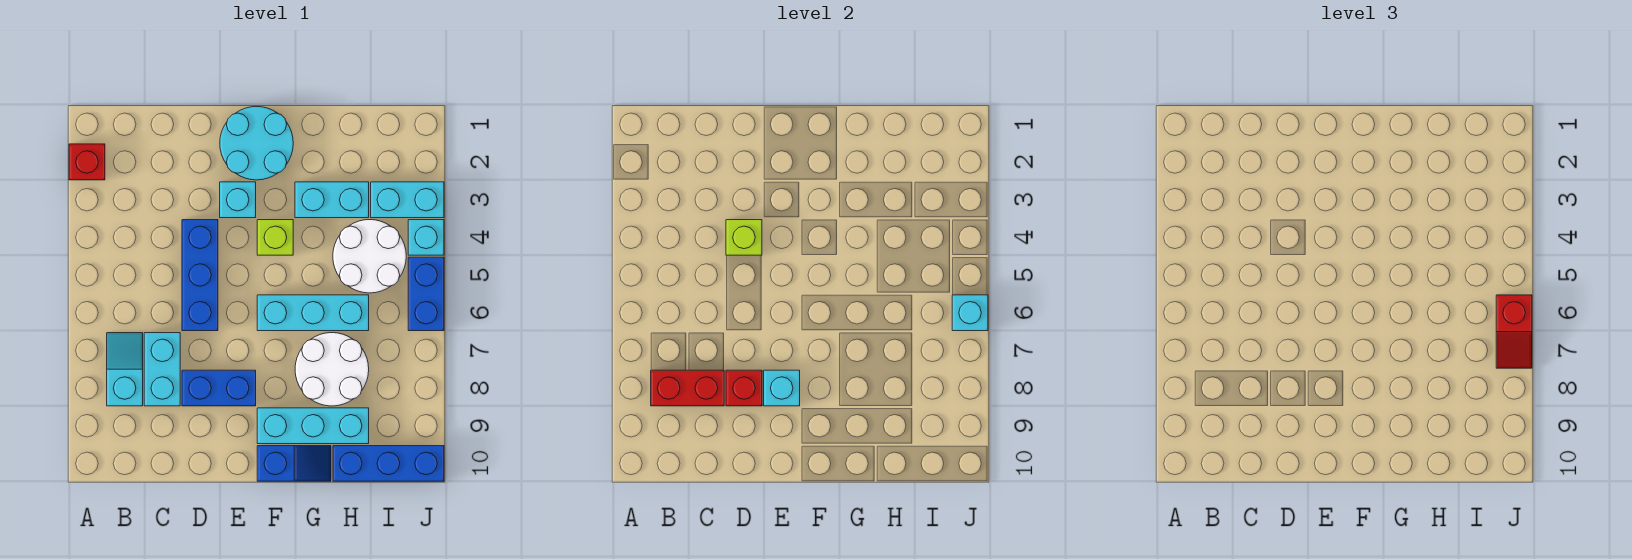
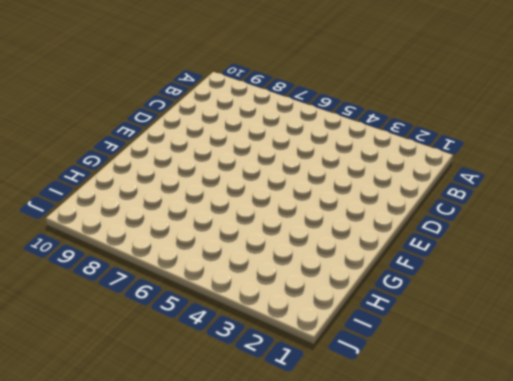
none -> red 1x1 brick [69,144,105,180]
none -> cyan 1x2 slope [107,333,143,406]
none -> cyan 1x2 brick [144,333,180,406]

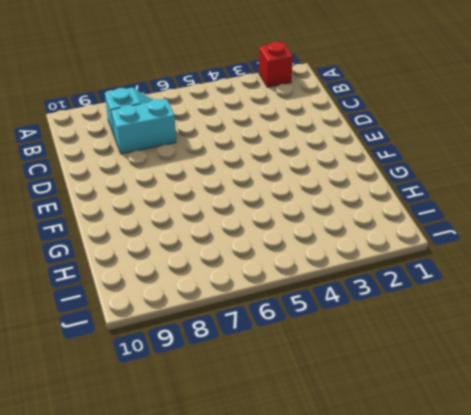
none -> blue 1x3 brick [182,220,218,331]
none -> blue 1x2 brick [182,370,256,406]
none -> cyan 2x2 round brick [220,107,293,180]

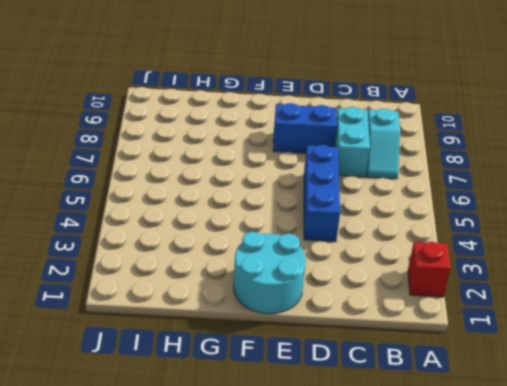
none -> cyan 1x1 brick [220,182,256,218]
none -> lime 1x1 brick [257,220,293,255]
none -> cyan 1x3 brick [257,295,369,331]

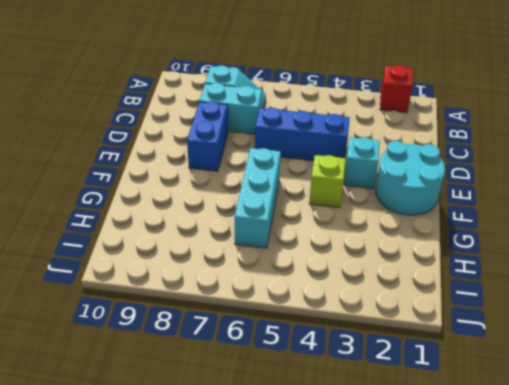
none -> cyan 1x3 brick [257,408,369,444]
none -> blue 1x2 slope [257,446,331,481]
none -> cyan 1x2 brick [295,182,369,218]

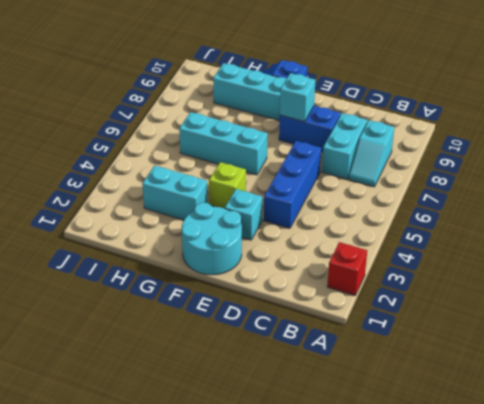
none -> white 2x2 round brick [295,333,369,406]
none -> white 2x2 round brick [333,220,406,293]
none -> blue 1x3 brick [333,446,444,481]

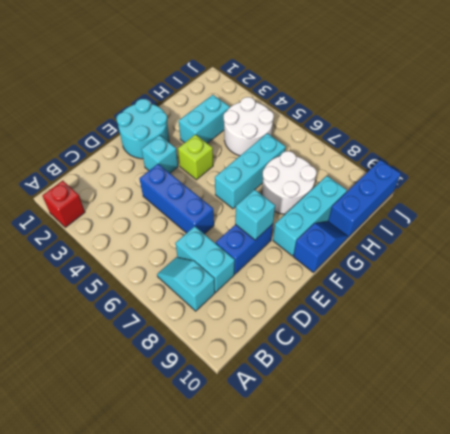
none -> cyan 1x2 brick [371,182,444,218]
none -> cyan 1x1 brick [408,220,444,255]
none -> blue 1x2 brick [408,257,444,331]

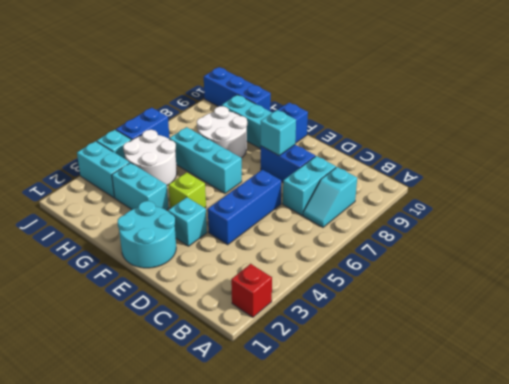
none -> red 1x2 brick [651,370,724,406]
none -> lime 1x1 brick [726,220,762,255]
none -> red 1x1 brick [726,370,762,406]

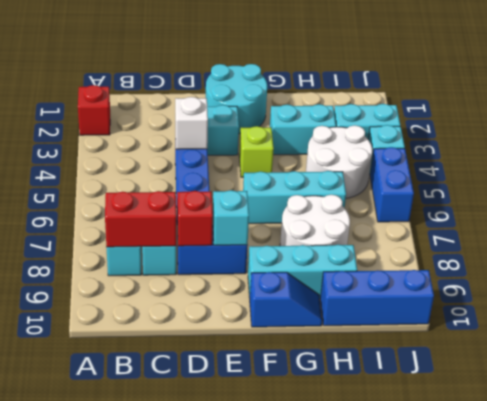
white 1x1 brick [175,97,208,149] -> lime 1x1 brick [726,220,762,255]
none -> cyan 1x1 brick [952,295,988,331]
none -> red 1x2 slope [1496,295,1532,368]

